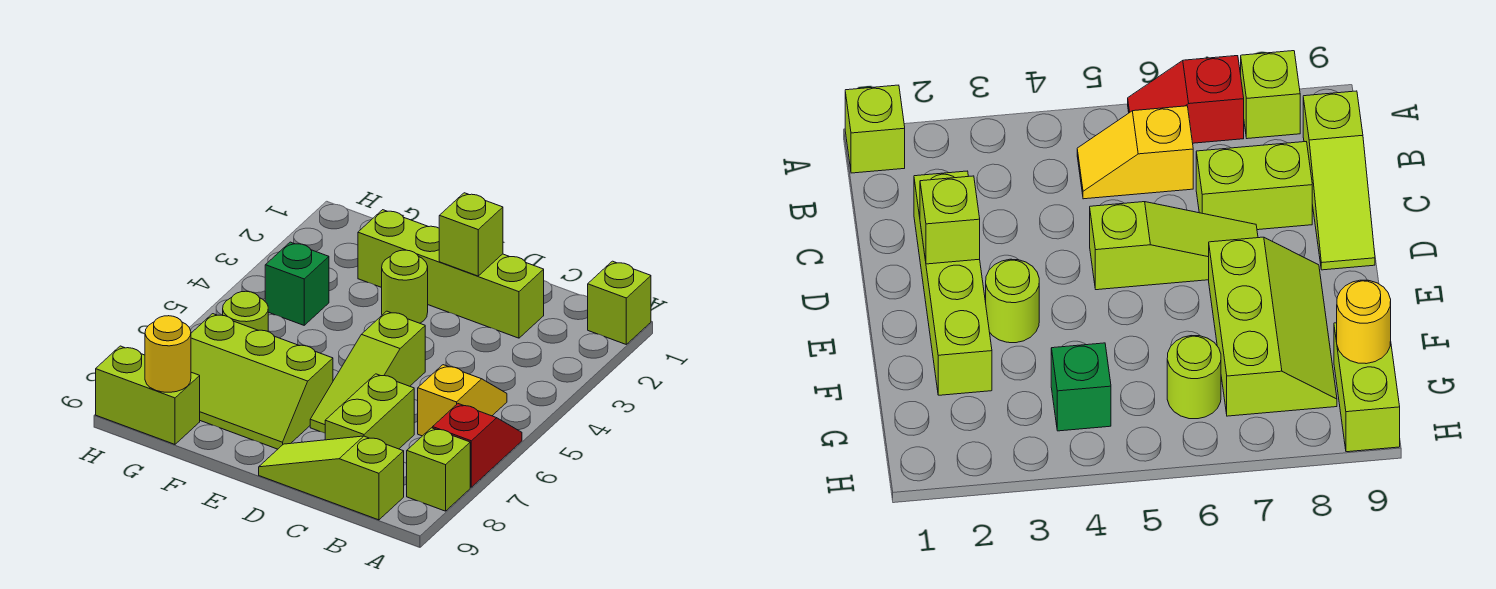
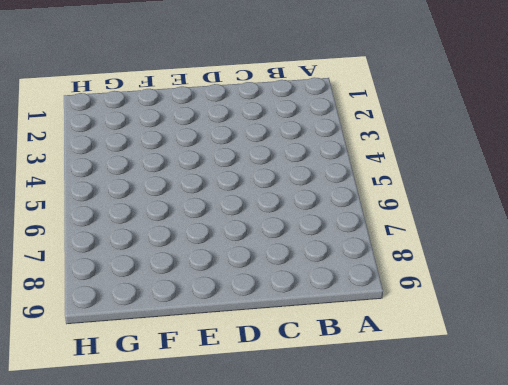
none -> lime 1x1 brick [588,261,651,344]
none -> red 1x2 slope [433,404,522,487]
none -> lime 1x1 brick [407,428,470,511]

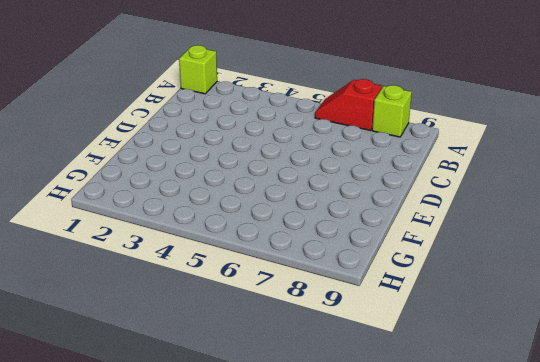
none -> yellow 1x2 slope [418,365,507,436]
none -> lime 1x3 slope [259,436,404,520]
none -> lime 1x4 brick [358,210,544,338]

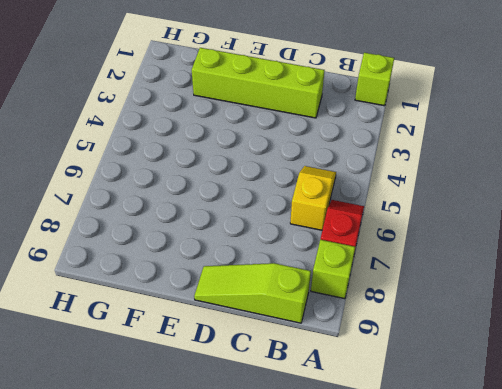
none -> lime 1x2 brick [325,374,414,449]
none -> lime 1x3 slope [310,311,425,433]
none -> lime 1x1 round brick [382,250,428,323]

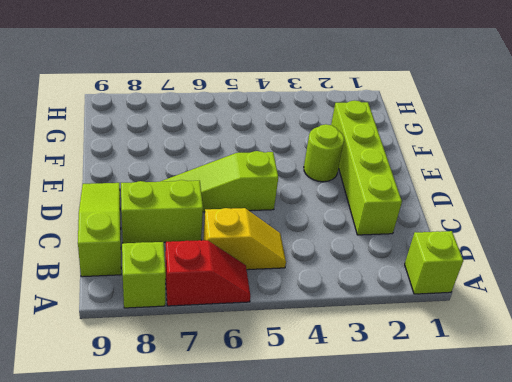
none -> lime 2x3 slope [191,314,333,449]
none -> green 1x1 brick [265,242,329,325]
none -> lime 1x1 round brick [223,291,268,331]

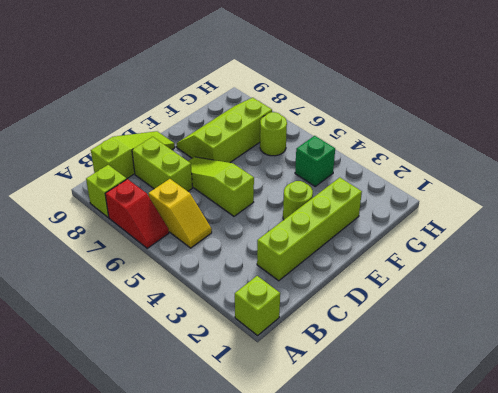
none -> lime 1x2 brick [96,346,200,444]
none -> lime 1x1 brick [439,193,503,276]
none -> yellow 1x1 round brick [145,316,191,392]

